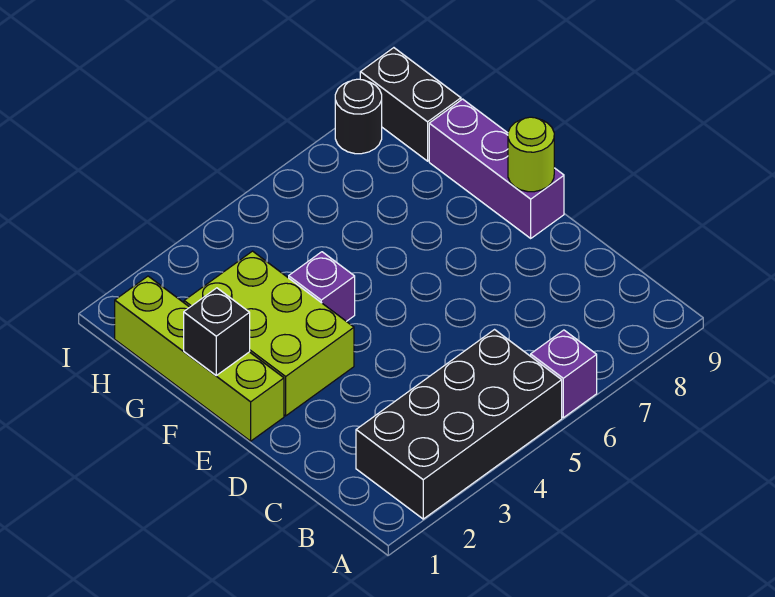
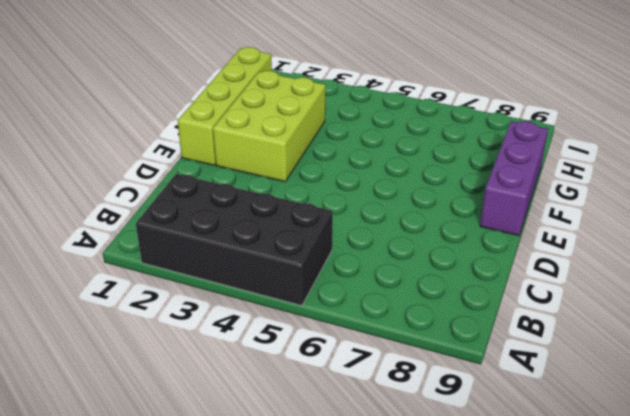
none -> purple 1x1 brick [531,330,597,418]
none -> purple 1x1 brick [289,252,355,321]

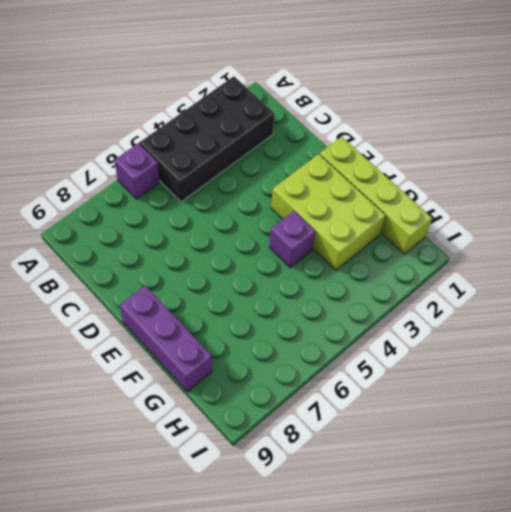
none -> black 1x2 brick [360,48,461,161]
none -> black 1x1 round brick [335,79,382,154]

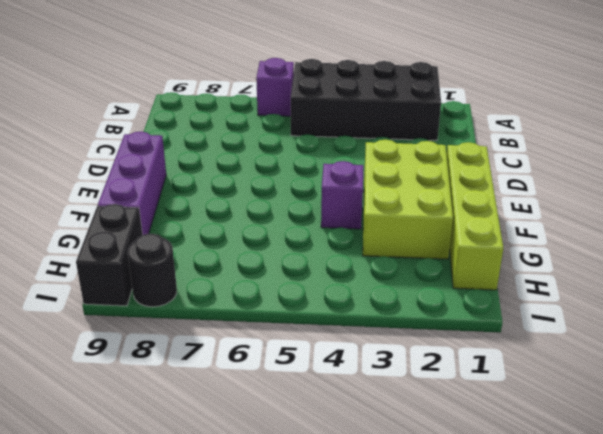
none -> lime 1x1 round brick [508,117,554,192]
none -> black 1x1 brick [184,288,250,375]

